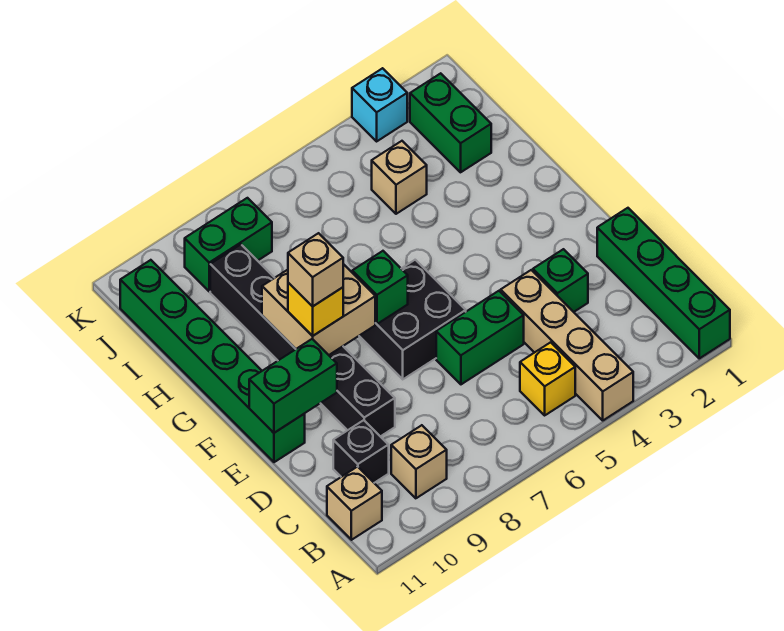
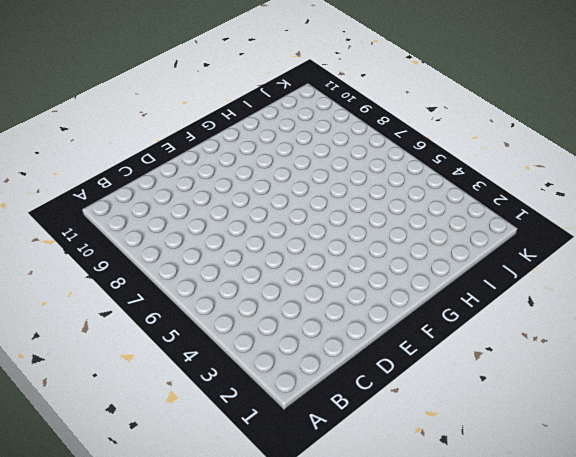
none -> green 1x4 brick [597,208,730,358]
none -> tan 1x4 brick [501,270,633,420]
none -> yellow 1x1 brick [520,342,575,415]

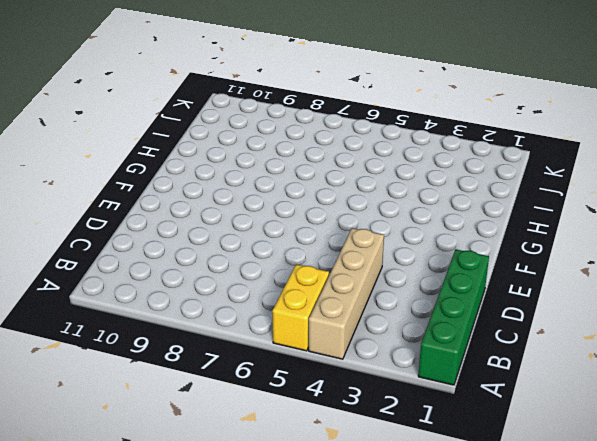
yellow 1x2 brick [272,264,329,351] -> yellow 1x1 brick [520,342,575,415]
none -> tan 1x1 brick [391,425,447,498]
none -> tan 1x1 brick [327,467,382,540]
none -> black 1x1 brick [333,420,389,483]

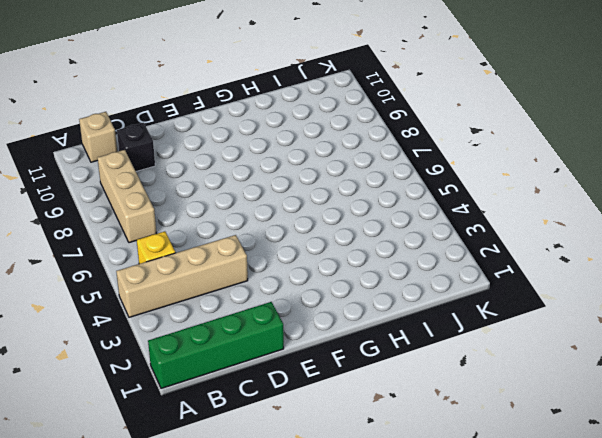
tan 1x3 brick [98,150,157,243] -> tan 1x1 brick [391,425,447,498]
none -> green 1x1 brick [533,249,588,312]
none -> green 1x2 brick [436,291,524,384]
none -> black 1x6 brick [210,245,395,437]

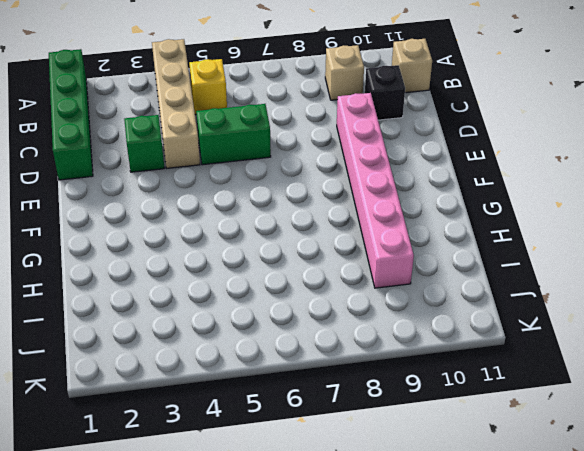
pink 1x6 brick [337,93,414,288] -> black 1x6 brick [210,245,395,437]
none -> black 2x2 brick [360,260,466,379]
none -> green 1x6 brick [120,260,305,462]
none -> green 1x2 brick [410,73,491,172]

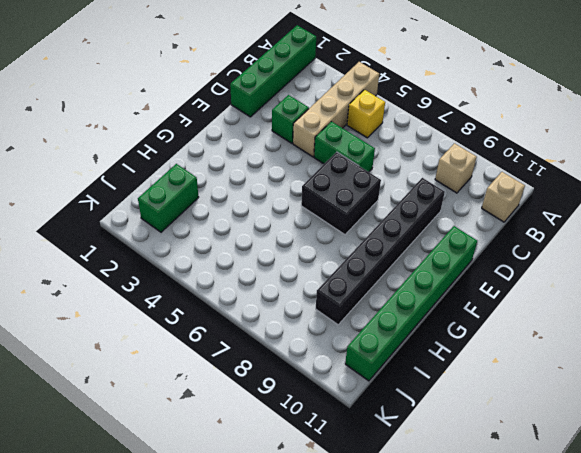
none -> black 1x1 brick [333,420,389,483]
none -> tan 1x1 brick [372,141,427,214]
none -> green 1x2 brick [185,198,272,292]

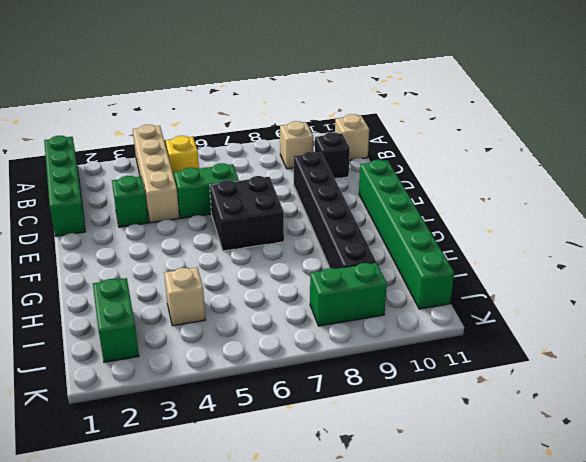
none -> cyan 1x1 brick [352,68,407,141]
none -> green 1x2 brick [249,339,337,433]
none -> green 1x1 brick [352,251,408,324]

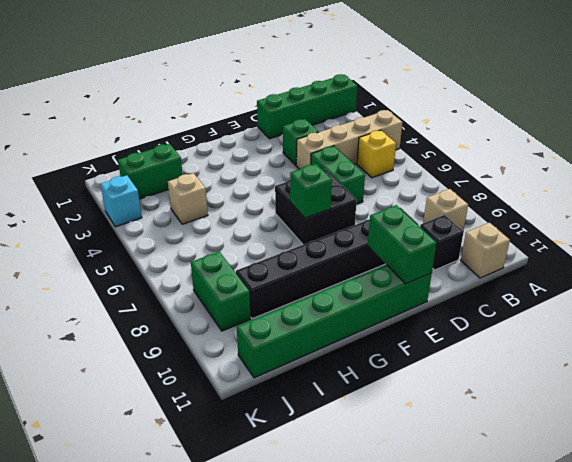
none -> tan 2x2 brick [262,264,375,355]
none -> yellow 1x1 brick [288,283,343,336]
none -> tan 1x1 brick [288,233,343,307]

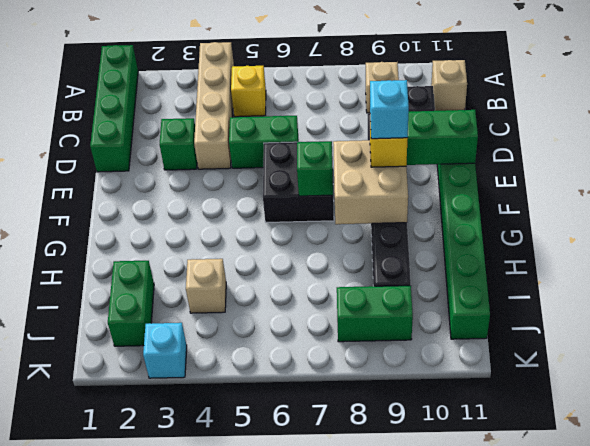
cyan 1x1 brick [370,80,409,139] -> tan 1x1 brick [288,233,343,307]

